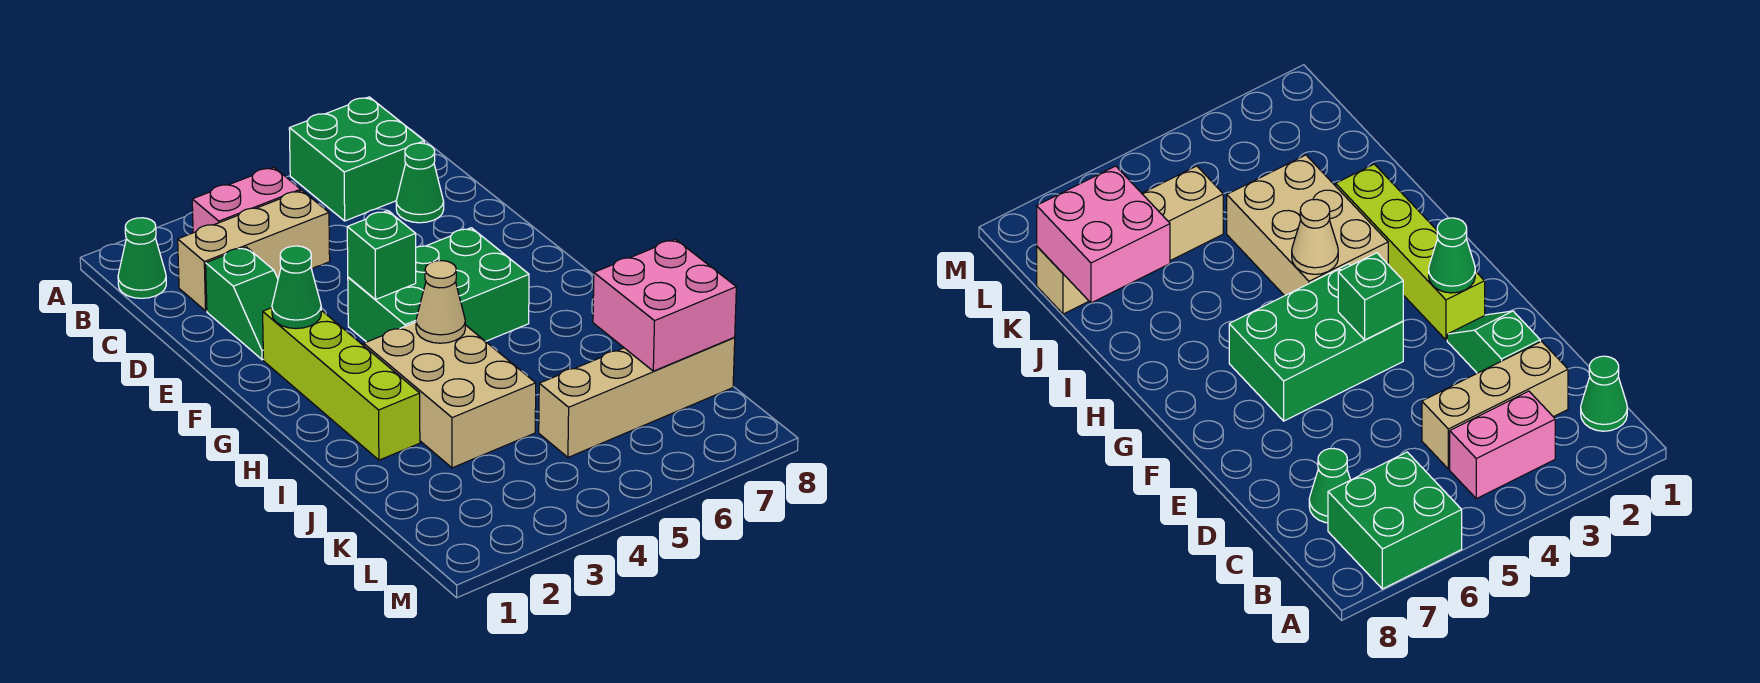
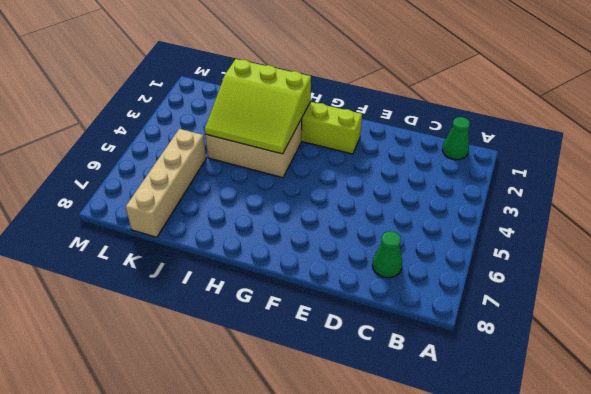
lime 3x3 slope [205,59,311,154] -> tan 1x1 cone [416,261,465,343]
none -> green 2x2 brick [289,97,424,221]
none -> pink 1x2 brick [192,167,301,233]
none -> tan 1x3 brick [178,190,330,311]

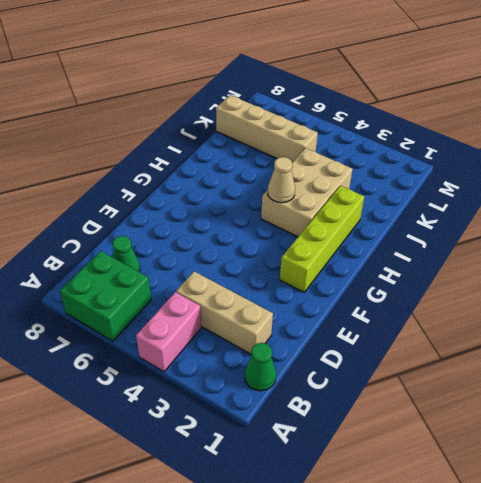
pink 1x2 brick [136,292,201,372] -> pink 1x2 brick turned to [192,167,301,233]
none -> green 1x2 slope [206,247,278,360]
none -> green 2x3 brick [348,228,529,342]
none -> green 1x1 cone [272,246,321,329]

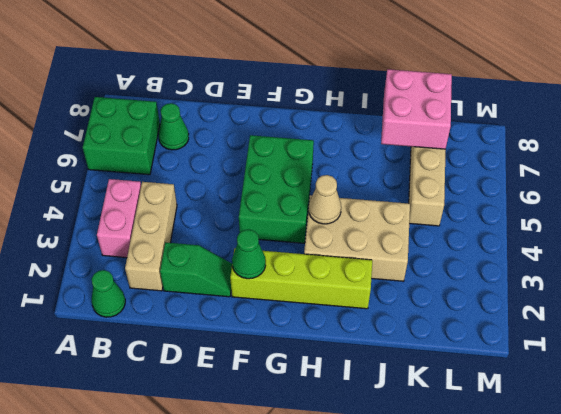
none -> green 1x1 brick [347,211,416,299]

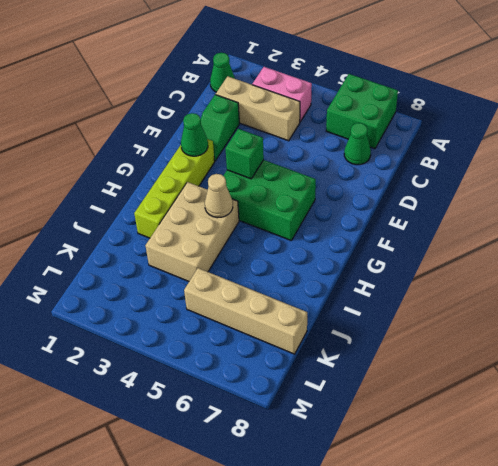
none -> pink 2x2 brick [593,239,736,371]

